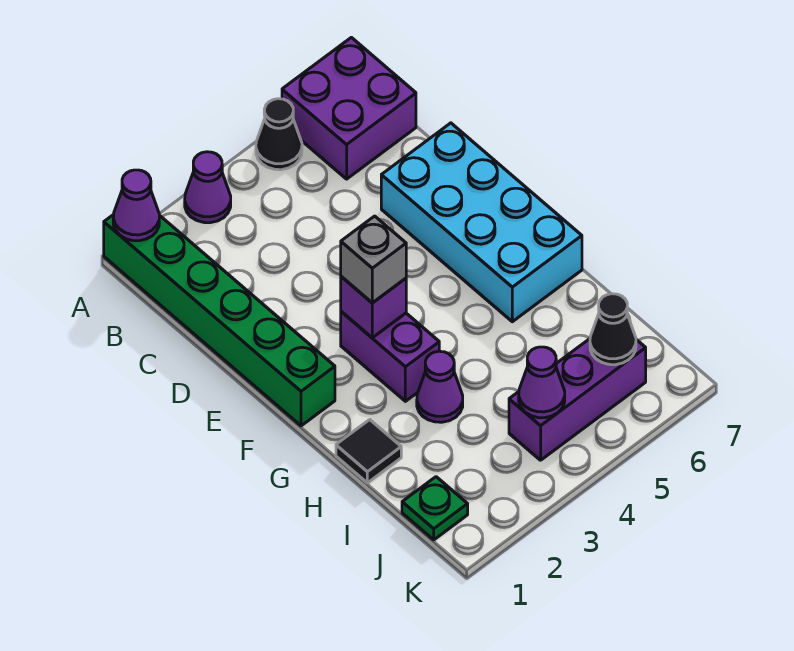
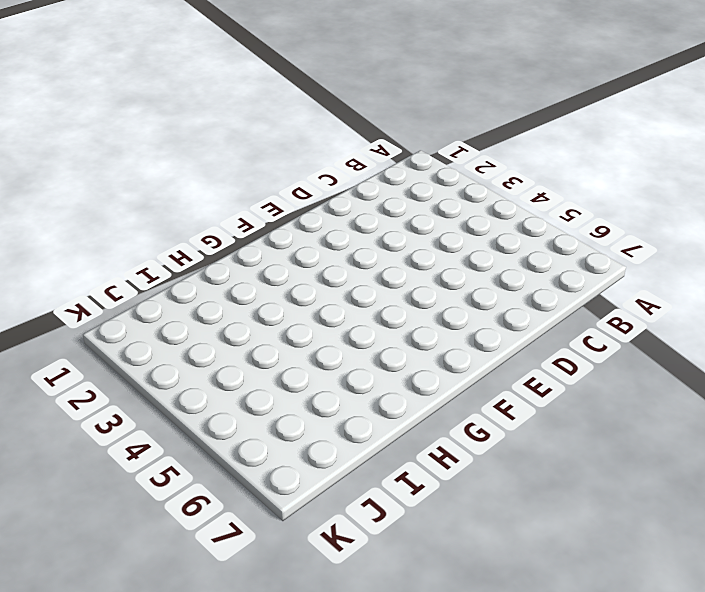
none -> green 1x6 brick [104,214,335,426]
none -> purple 1x1 cone [185,152,231,223]
none -> black 1x1 cone [256,99,302,170]

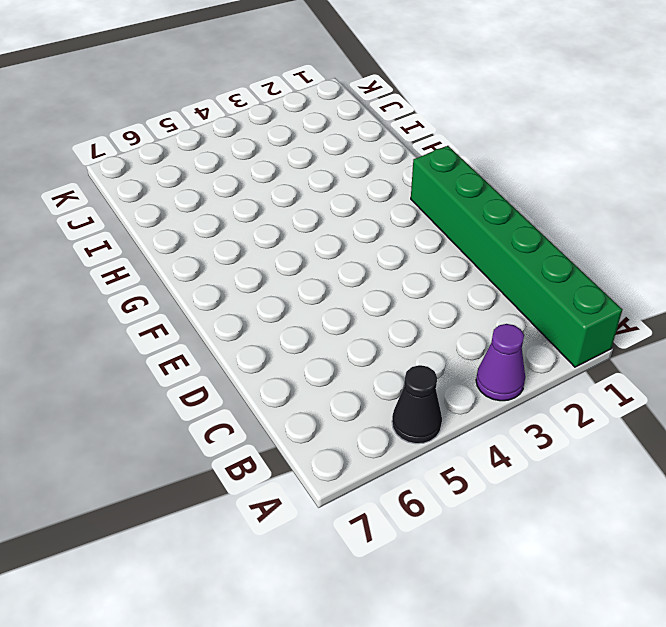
none -> purple 2x2 brick [282,37,416,179]
none -> cyan 2x4 brick [381,123,582,322]
none -> purple 1x2 brick [341,312,439,401]

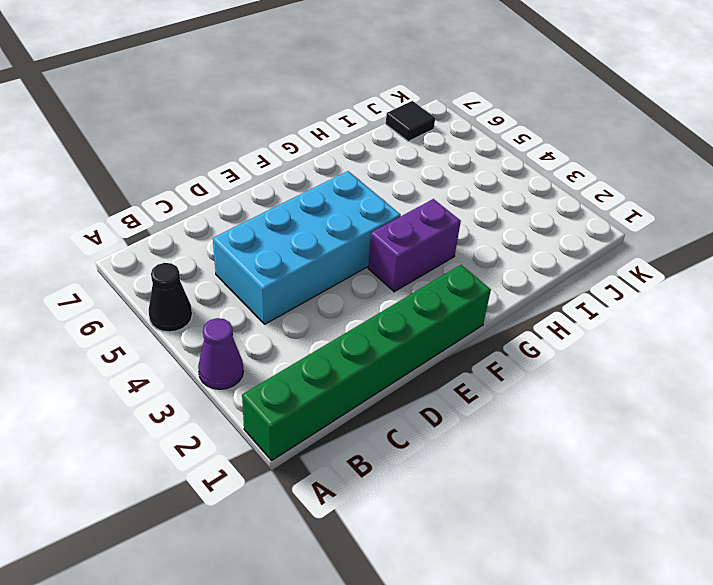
cyan 2x4 brick [213,171,401,324] -> cyan 2x4 brick moved to [381,123,582,322]
black 1x1 tile [386,101,435,141] -> black 1x1 tile moved to [336,420,401,483]
none -> purple 2x2 brick [282,37,416,179]
none -> purple 1x1 cone [417,351,463,422]
none -> green 1x1 plate [402,477,468,540]

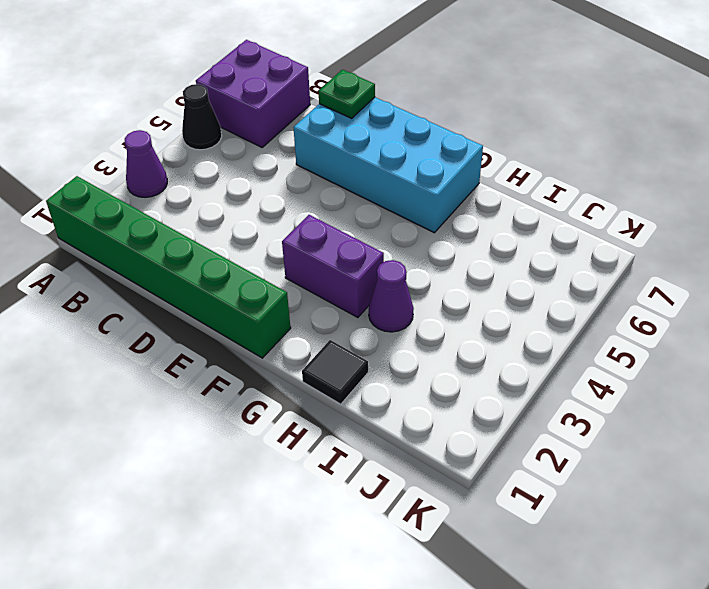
green 1x1 plate [318,70,375,118] -> green 1x1 plate moved to [402,477,468,540]
none -> purple 1x3 brick [509,339,646,460]
none -> purple 1x1 cone [113,170,159,241]
none -> purple 1x1 brick [341,277,406,338]

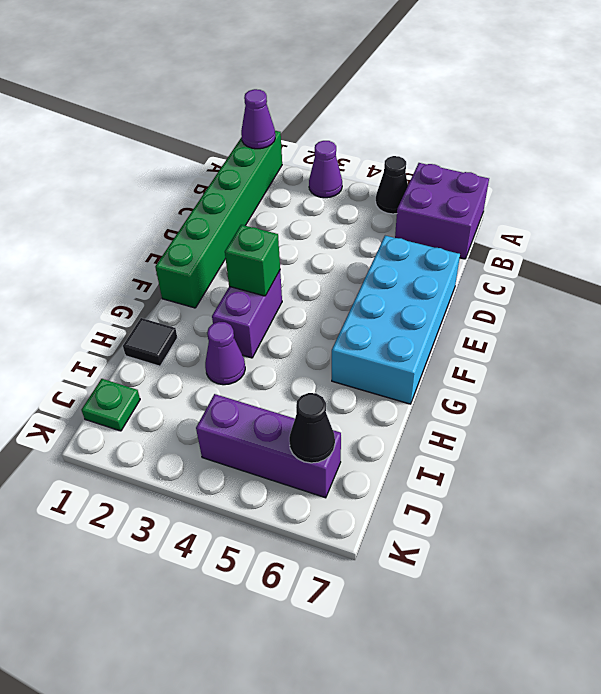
green 1x1 brick [225,225,280,296] -> purple 1x1 brick [341,277,406,338]
none -> purple 1x1 cone [519,347,565,418]
none -> grey 1x1 brick [341,216,406,303]

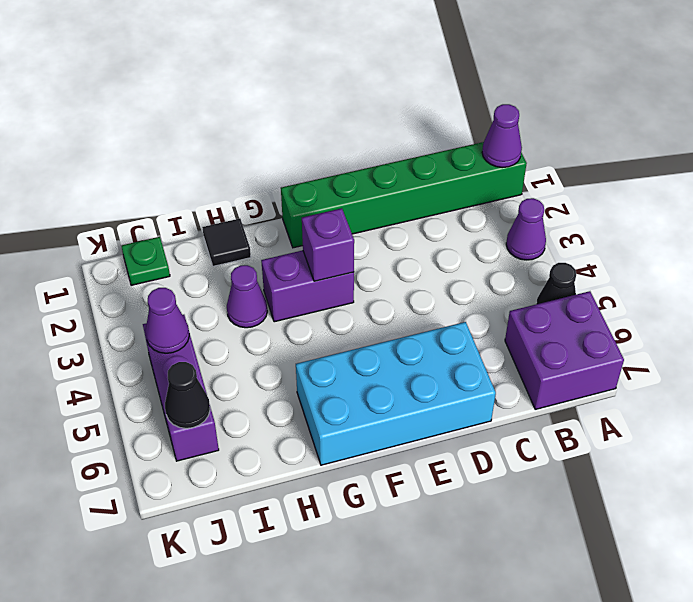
none -> grey 1x1 brick [341,216,406,303]

